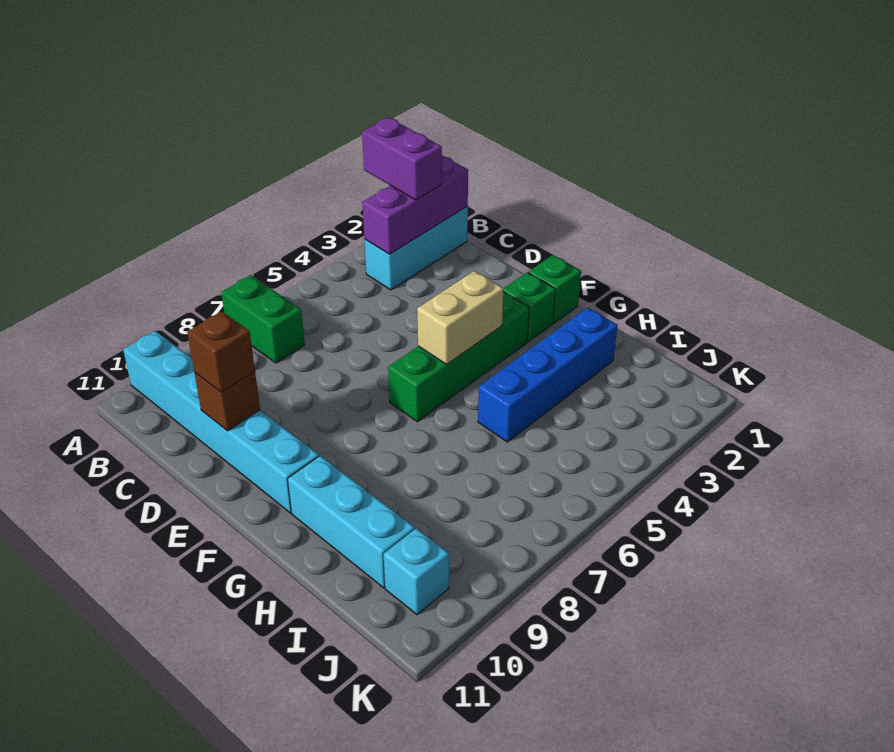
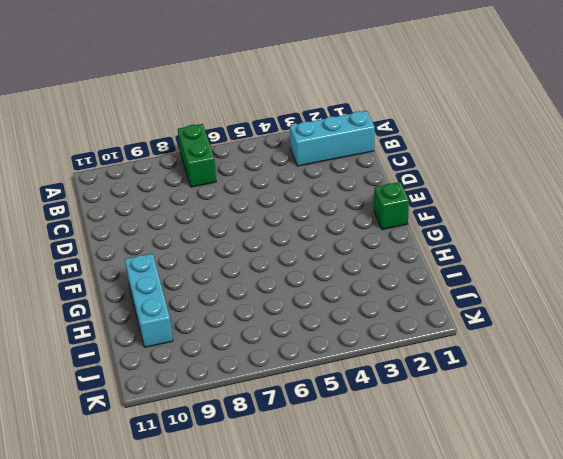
none -> cyan 1x6 brick [123,331,319,513]
none -> green 1x1 brick [503,272,555,342]
none -> green 1x4 brick [388,292,529,422]

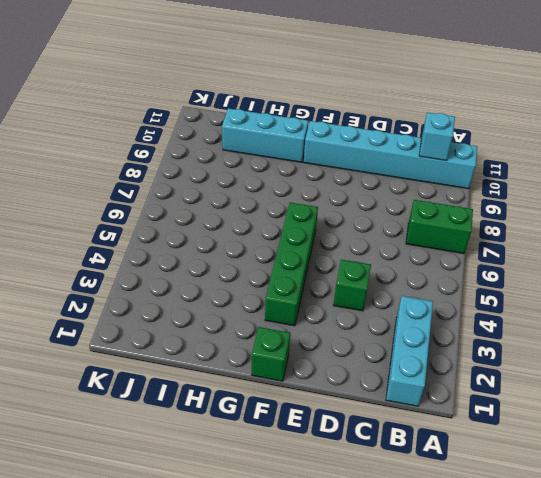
cyan 1x1 brick [419,112,455,161] -> cyan 1x1 brick moved to [384,528,449,615]
green 1x1 brick [333,259,371,311] -> green 1x1 brick moved to [503,272,555,342]
none -> blue 1x4 brick [478,308,618,442]
none -> purple 1x3 brick [362,156,468,254]
none -> brown 1x1 brick [195,372,260,431]

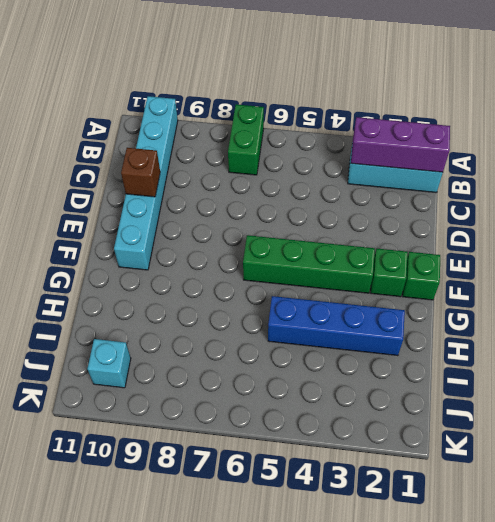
none -> cyan 1x3 brick [288,456,415,588]
none -> tan 1x2 brick [417,271,503,364]
none -> purple 1x2 brick [362,118,442,200]

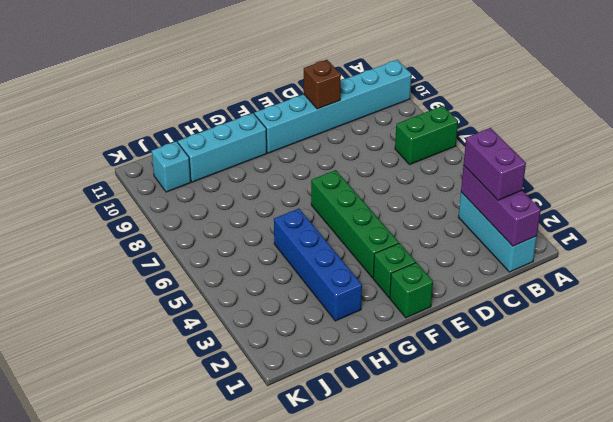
purple 1x2 brick [464,128,526,200] -> purple 1x2 brick turned to [362,118,442,200]
none -> tan 1x2 brick [417,271,503,364]
none -> brown 1x1 brick [187,311,255,392]

